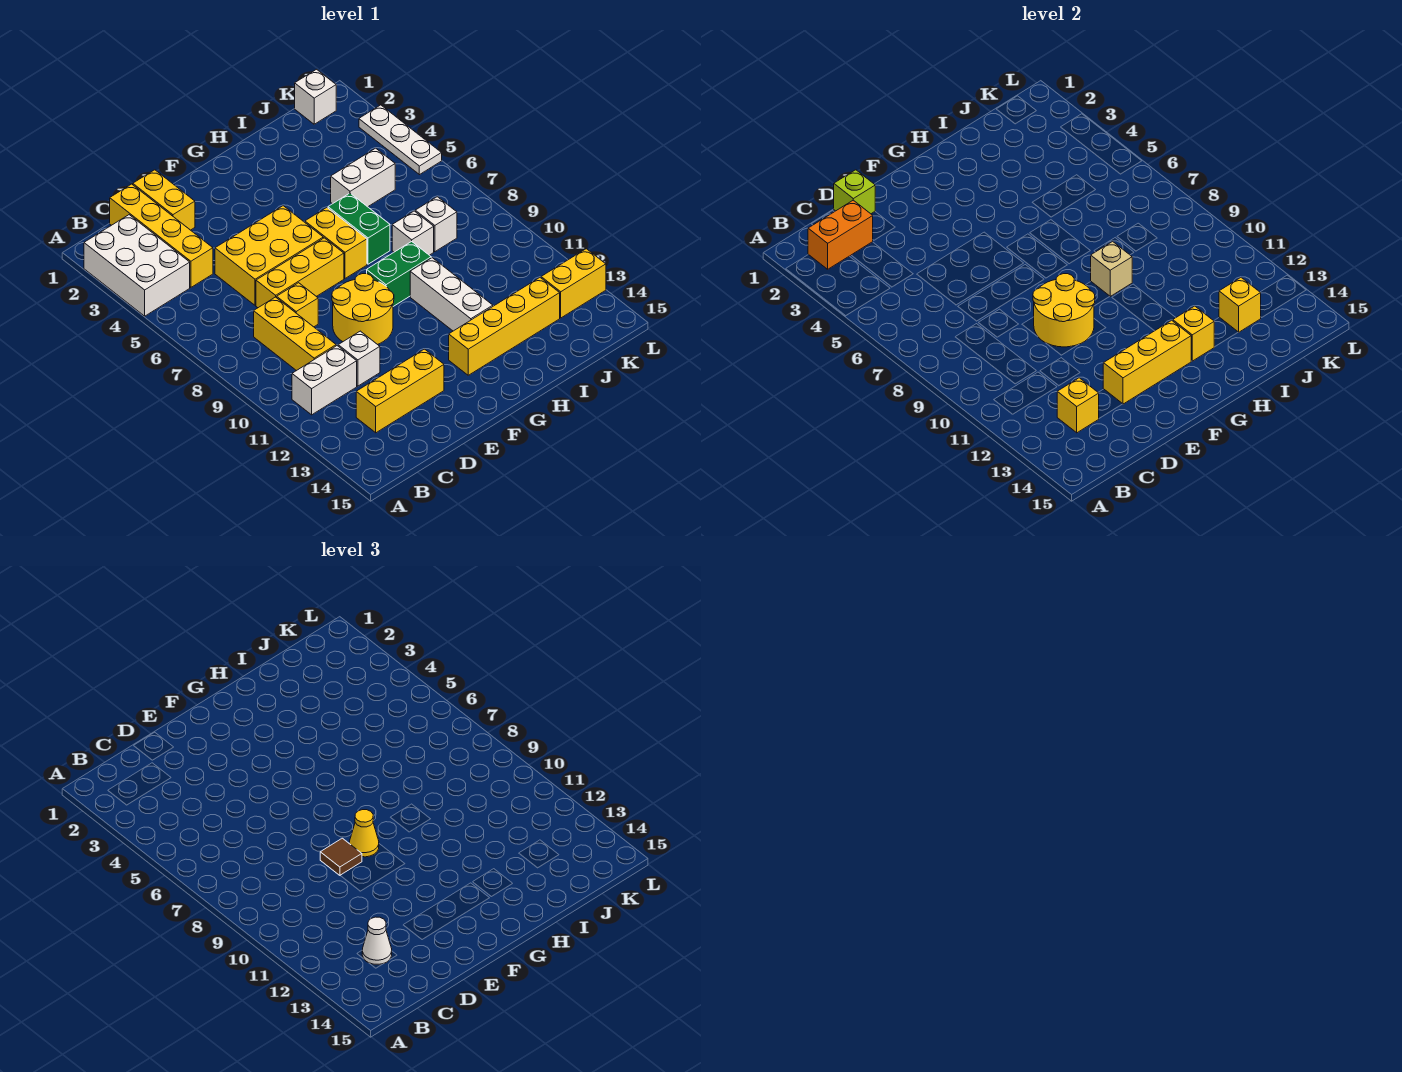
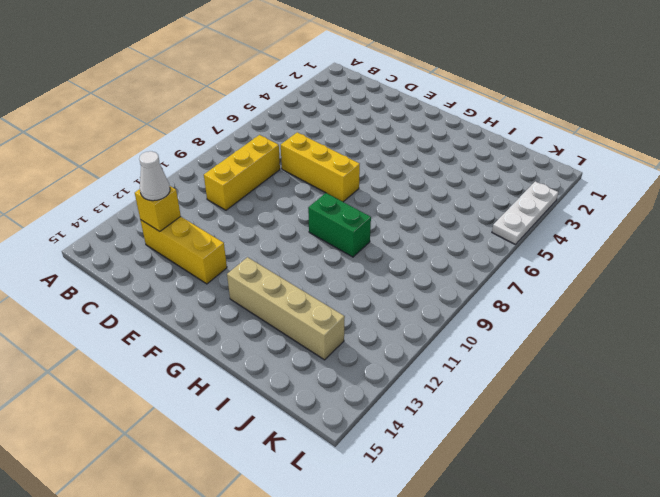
tan 1x4 brick [227,257,345,360] -> yellow 1x4 brick [449,278,560,375]
none -> white 2x3 brick [84,215,190,316]
none -> white 1x2 brick [292,346,357,415]
none -> yellow 1x4 brick [110,184,213,287]
none -> yellow 1x2 brick [133,170,195,230]

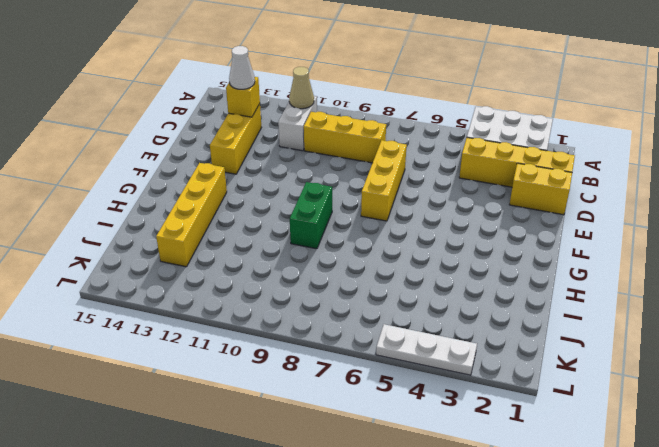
tan 1x1 cone [289,67,314,109] -> none
none -> yellow 2x3 brick [215,206,323,305]
none -> yellow 1x1 brick [277,283,318,327]
none -> white 1x1 brick [338,331,380,386]
none -> yellow 2x2 round brick [332,274,394,345]

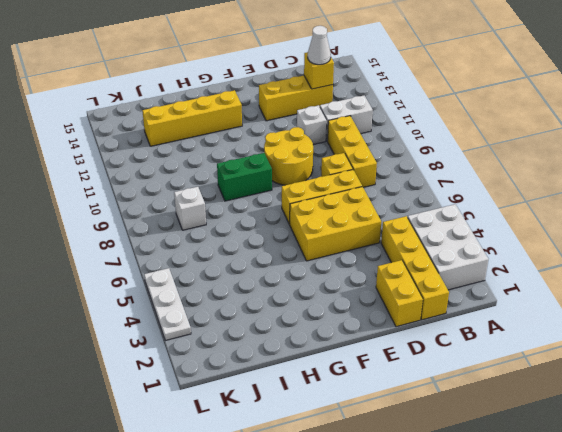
none -> yellow 1x2 brick [305,208,367,278]
none -> green 1x2 brick [328,193,390,264]
none -> white 1x3 brick [410,258,493,331]
none -> white 1x2 brick [331,148,395,207]

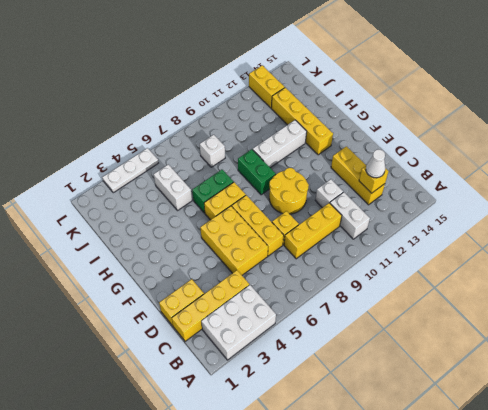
none -> white 1x1 brick [392,211,434,255]
none -> white 1x1 brick [295,69,336,124]
none -> orange 1x2 brick [808,200,873,269]
none -> lime 1x1 brick [834,170,875,214]

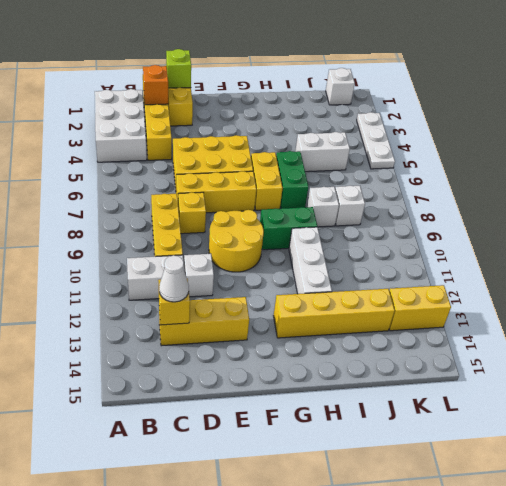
orange 1x1 brick [143,65,168,105] -> orange 1x2 brick [808,200,873,269]
none -> yellow 2x2 round brick [1033,274,1095,347]
none -> yellow 1x3 brick [1103,320,1191,404]
none -> tan 1x1 brick [1091,242,1132,296]
none -> yellow 1x1 brick [1173,306,1214,361]

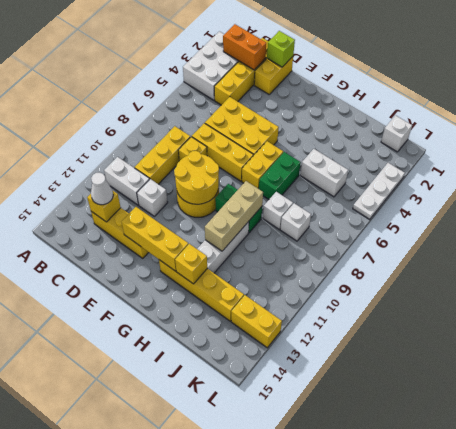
tan 1x3 brick [205,181,263,251] -> tan 1x1 brick [1091,242,1132,296]
none -> yellow 1x1 brick [1219,278,1261,332]
none -> brown 1x1 tile [320,838,362,875]
none -> yellow 1x1 cone [350,810,379,857]

